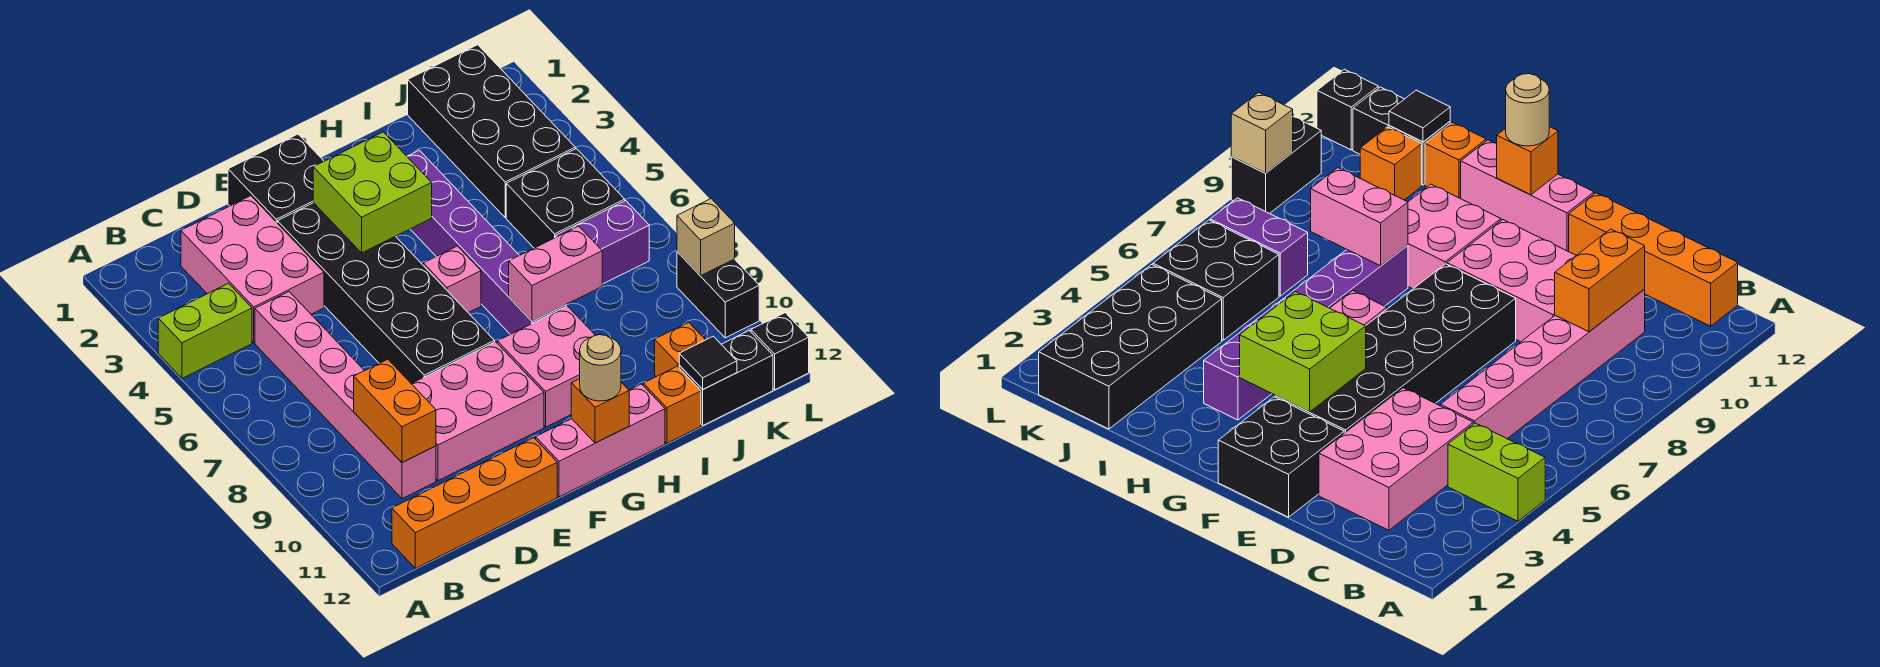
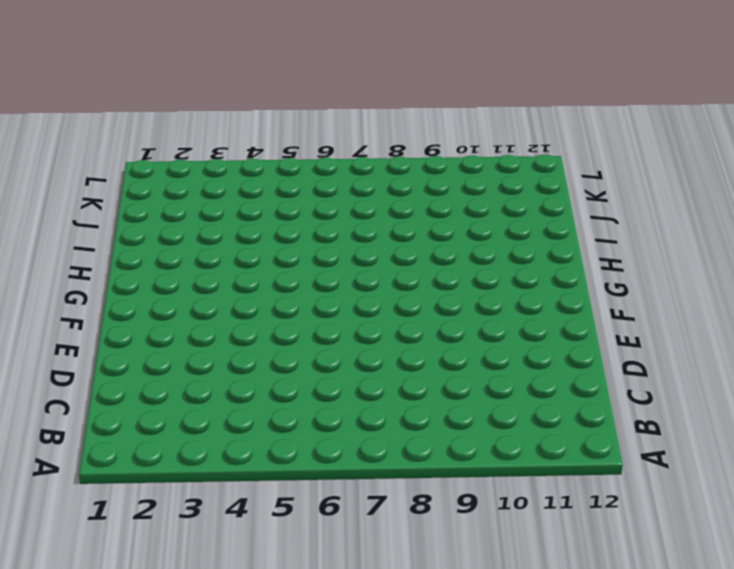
none -> lime 1x2 brick [158,283,252,378]
none -> orange 1x4 brick [392,438,557,568]
none -> pink 2x3 brick [181,196,324,343]

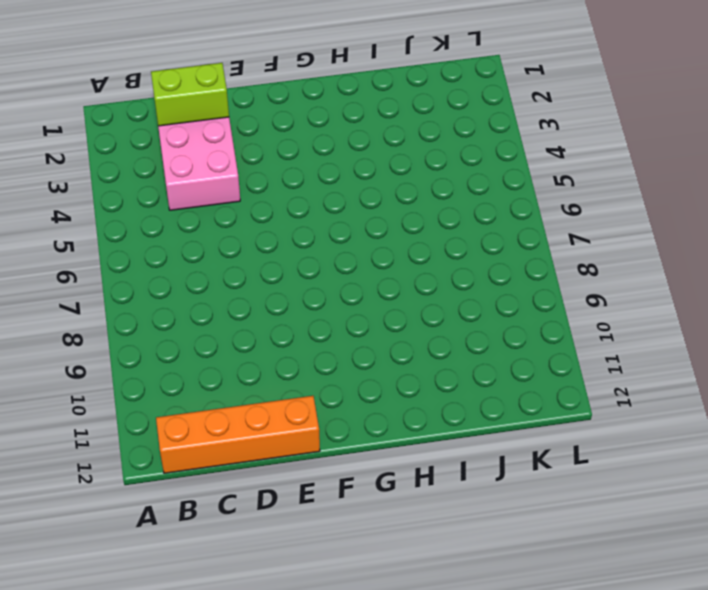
lime 1x2 brick [151,63,229,126] -> lime 1x2 brick moved to [158,283,252,378]
none -> pink 1x6 brick [255,292,436,498]
none -> pink 2x3 brick [412,342,544,481]
none -> black 2x2 brick [228,134,324,222]

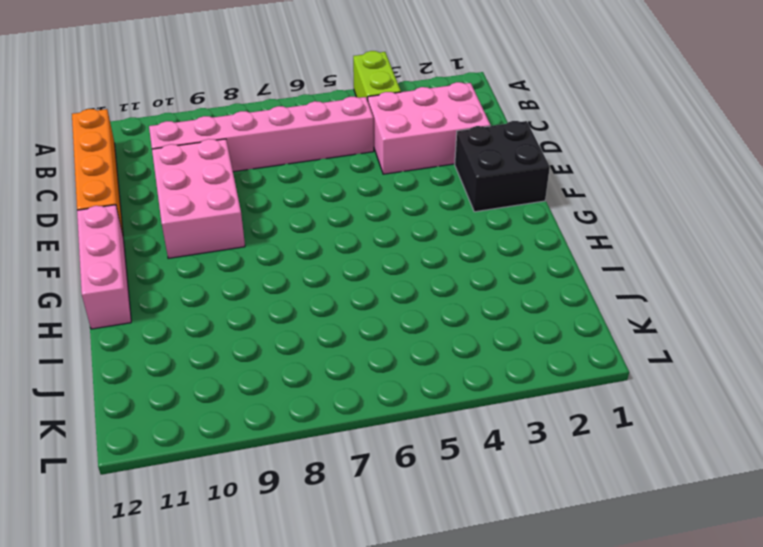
none -> black 2x6 brick [277,203,495,384]
none -> pink 1x1 brick [423,246,481,313]
none -> pink 2x2 brick [497,306,596,427]

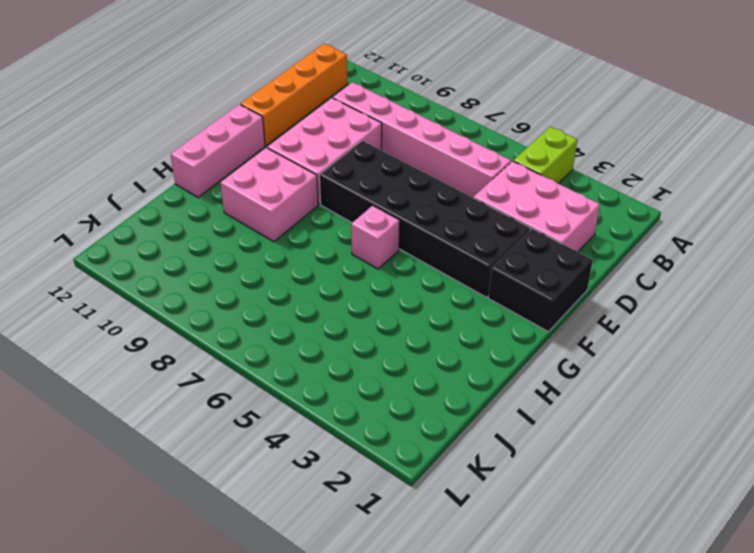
none -> purple 1x6 brick [407,150,566,334]
none -> orange 1x1 brick [643,366,701,443]
none -> black 2x4 brick [408,45,575,218]

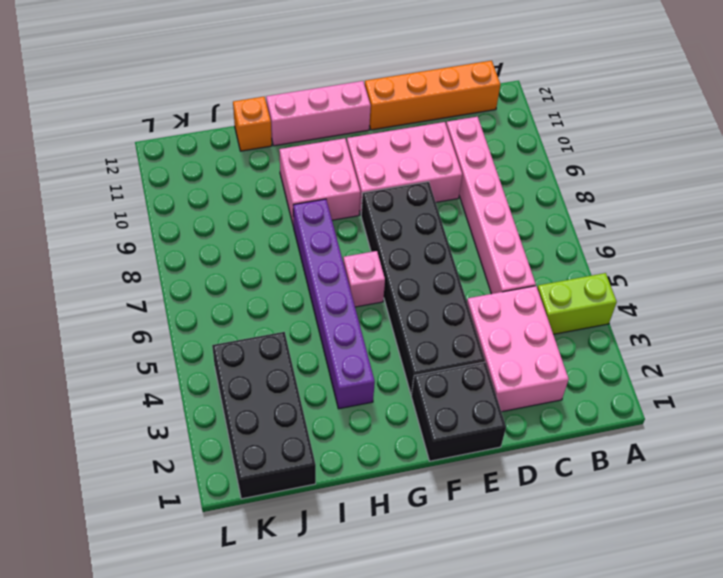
none -> black 2x2 brick [506,149,625,248]
none -> purple 1x2 brick [556,201,649,284]
none -> orange 1x1 brick [655,322,705,377]

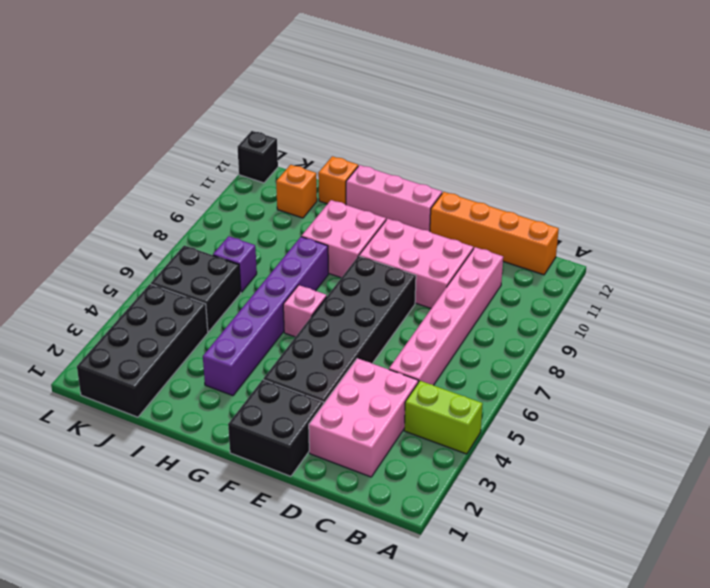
purple 1x1 brick [213,236,257,292] -> purple 1x2 brick [556,201,649,284]
none -> black 1x2 brick [679,331,773,425]
none -> black 1x2 brick [677,252,759,338]
none -> orange 1x2 brick [354,359,436,463]

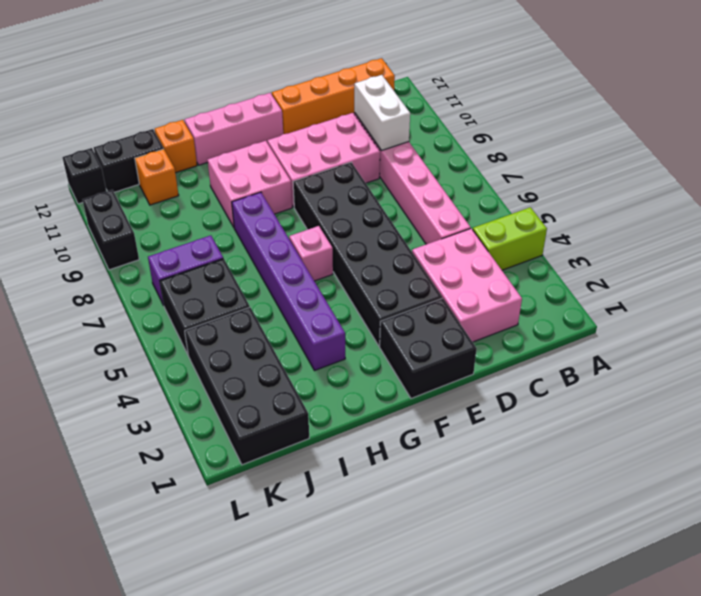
white 1x2 brick [354,75,410,151] -> orange 1x2 brick [354,359,436,463]
none -> lime 2x2 brick [313,132,432,253]
none -> orange 1x1 brick [571,379,629,443]
none -> pink 1x2 brick [509,226,602,321]

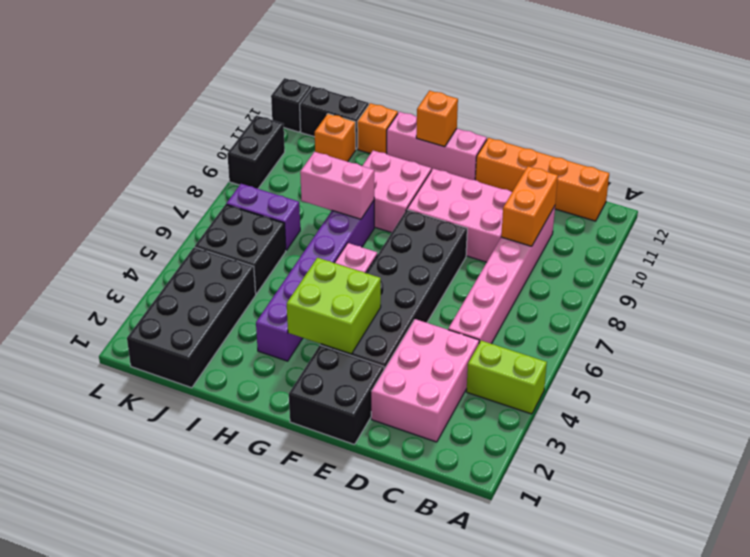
none -> black 1x1 tile [679,336,737,389]
none -> tan 1x1 brick [677,199,735,276]
none -> tan 1x1 round brick [580,335,621,401]

